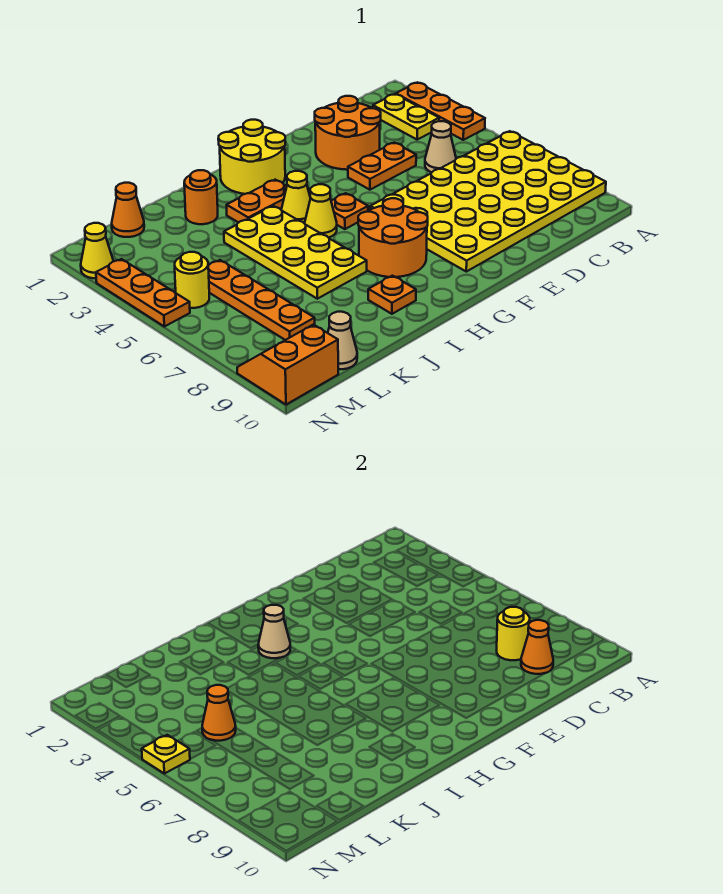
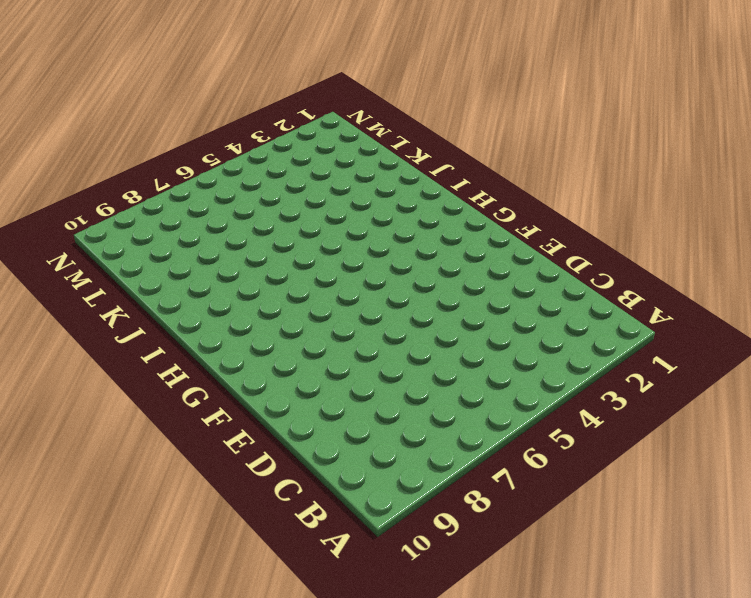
none -> orange 1x3 plate [396,82,485,140]
none -> yellow 4x6 plate [370,131,606,272]
none -> yellow 1x2 plate [373,94,439,140]

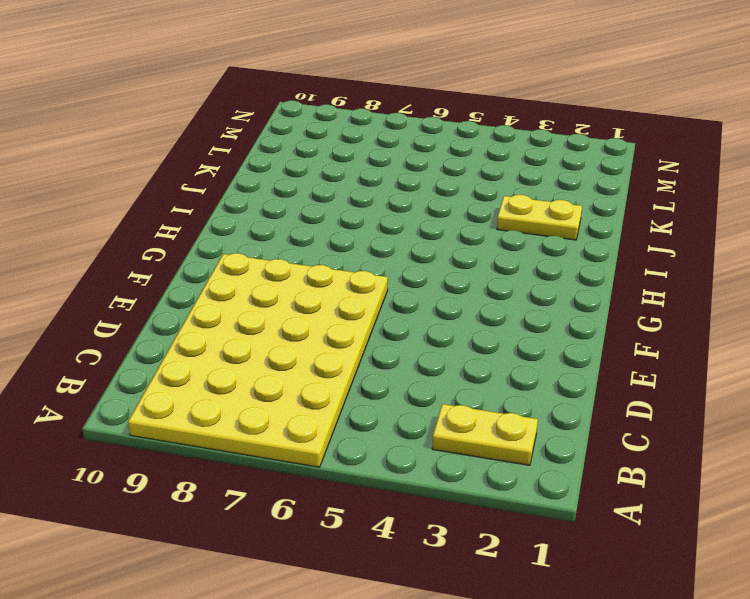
yellow 1x2 plate [497,195,582,240] -> orange 1x1 round brick [184,170,218,224]
none -> orange 1x3 plate [396,82,485,140]
none -> tan 1x1 cone [425,121,456,172]
none -> orange 2x2 round brick [315,96,381,170]

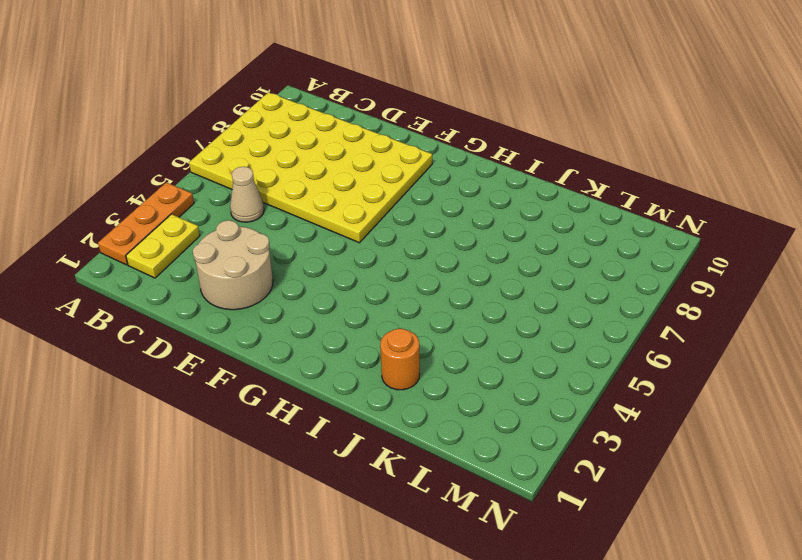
tan 2x2 round brick [193,220,273,310] -> orange 2x2 round brick [315,96,381,170]
none -> orange 1x2 plate [348,143,416,190]
none -> yellow 2x2 round brick [218,120,286,194]
none -> orange 1x1 plate [331,193,368,229]

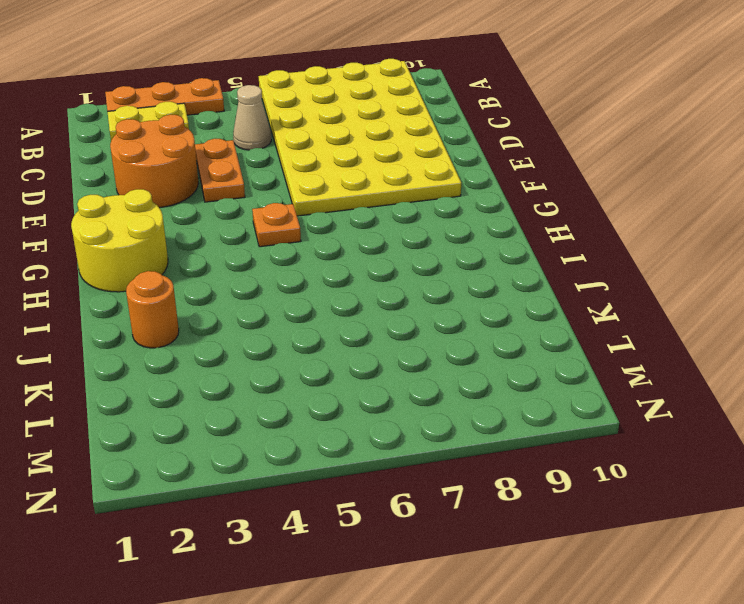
none -> orange 2x2 round brick [358,198,428,277]
none -> orange 1x2 plate [227,180,287,223]
none -> yellow 1x1 cone [282,171,311,224]

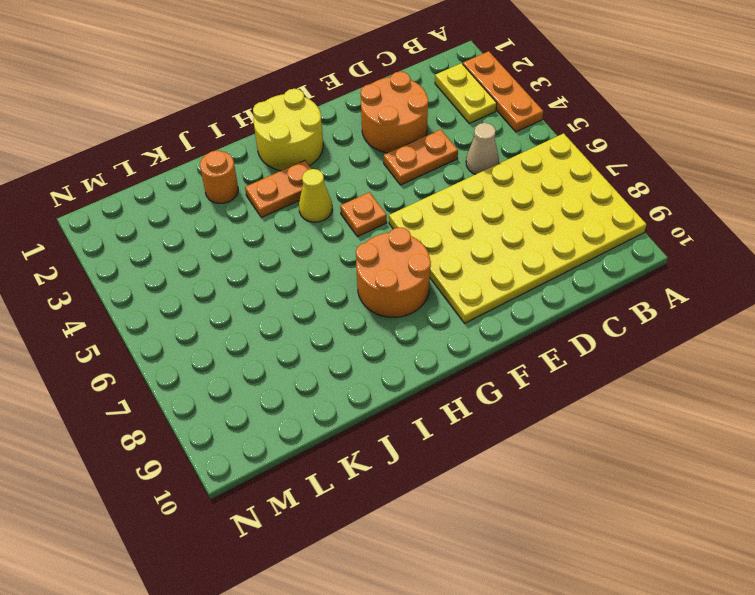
none -> yellow 1x1 cone [305,184,337,238]
none -> yellow 2x4 plate [224,206,367,299]
none -> orange 1x1 plate [368,276,416,314]

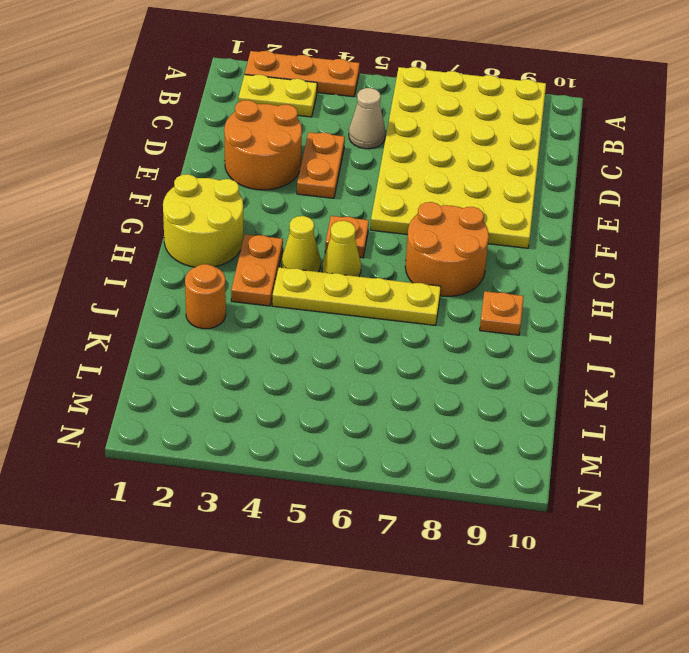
yellow 1x4 plate [272,267,441,325] -> yellow 2x4 plate [224,206,367,299]
none -> orange 1x1 cone [112,183,144,237]
none -> orange 1x4 plate [208,260,315,340]
none -> tan 1x1 cone [328,312,357,369]

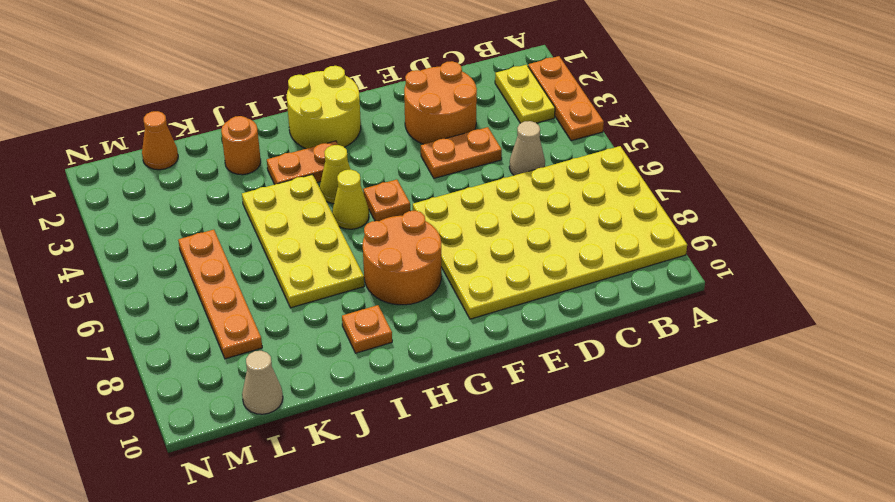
none -> yellow 1x1 round brick [175,252,209,308]
none -> orange 2x2 slope [237,325,338,405]
none -> yellow 1x1 cone [81,223,114,278]

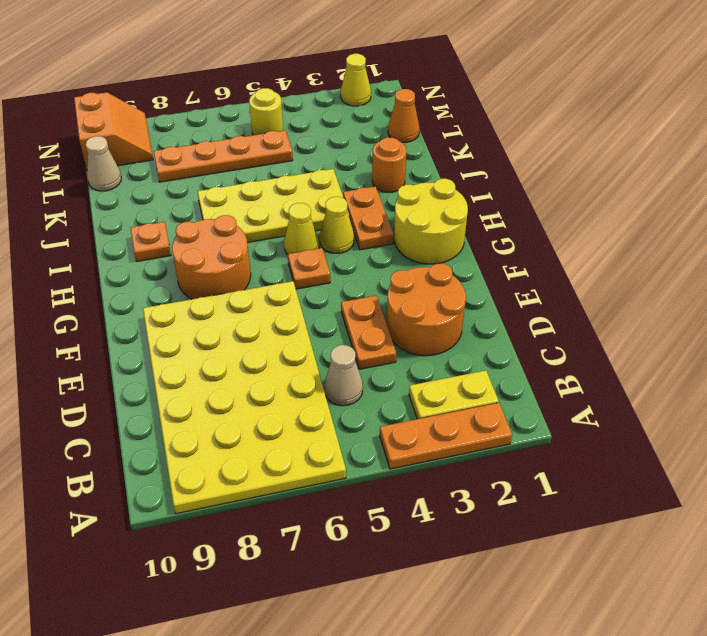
none -> orange 1x3 plate [96,259,190,327]
none -> yellow 1x1 round brick [497,607,530,660]
none -> orange 1x1 cone [521,620,553,674]

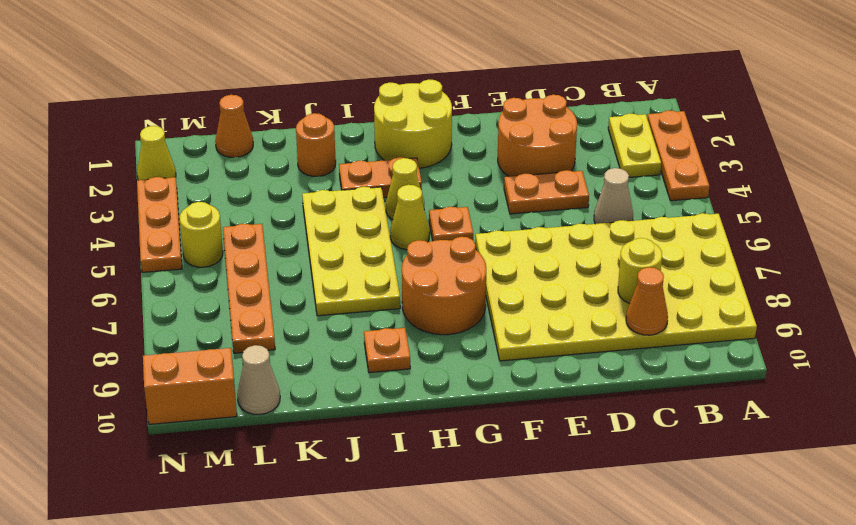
none -> tan 1x1 cone [258,605,290,658]
none -> orange 1x1 cone [202,685,236,741]
none -> yellow 1x1 plate [142,735,190,774]

